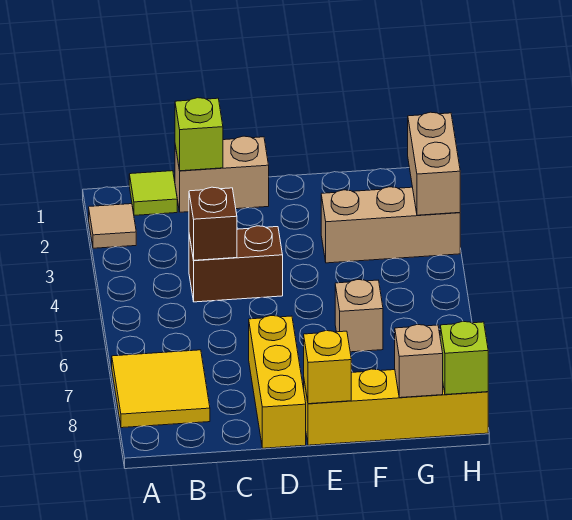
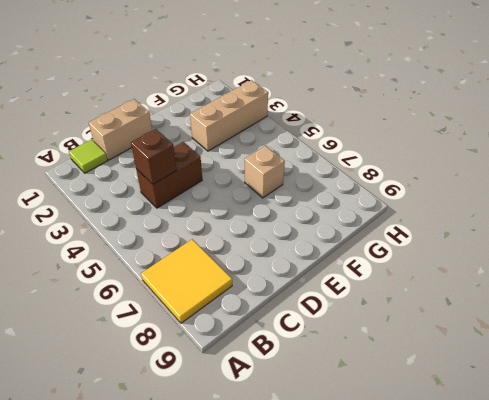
none -> tan 1x1 tile [89,204,136,248]
none -> yellow 1x3 brick [249,316,306,448]
none -> yellow 1x4 brick [304,369,488,445]

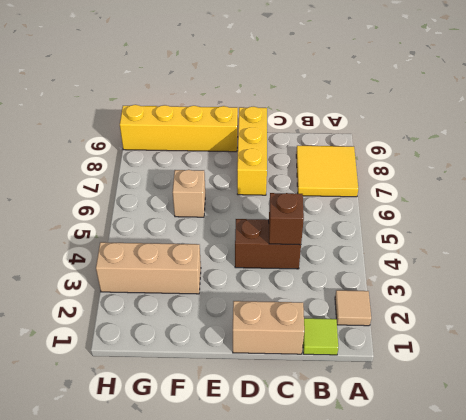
none -> lime 1x1 brick [175,98,223,171]
none -> yellow 1x1 brick [304,331,351,404]
none -> tan 1x1 brick [395,324,443,398]

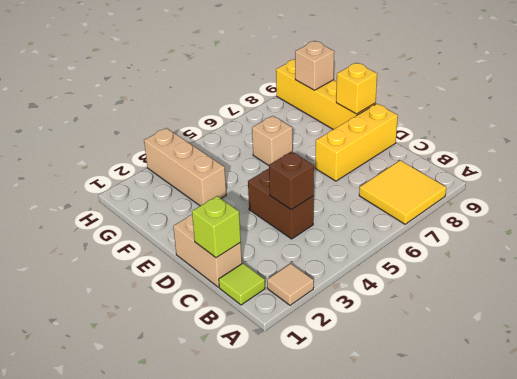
none -> tan 1x2 brick [408,112,460,215]
none -> lime 1x1 brick [440,321,488,395]

